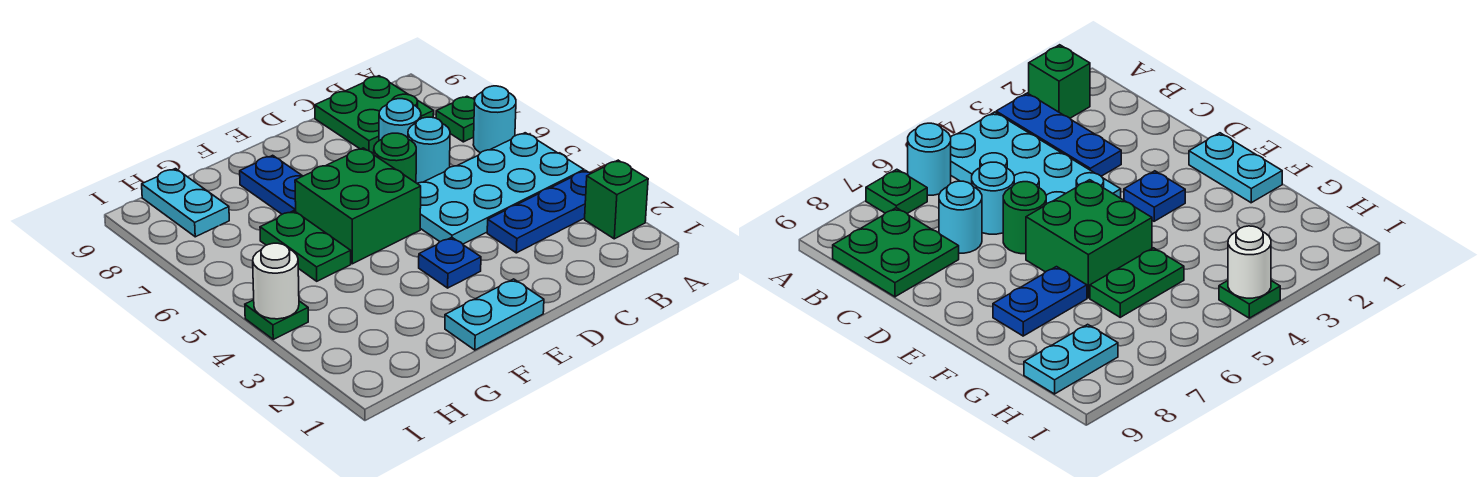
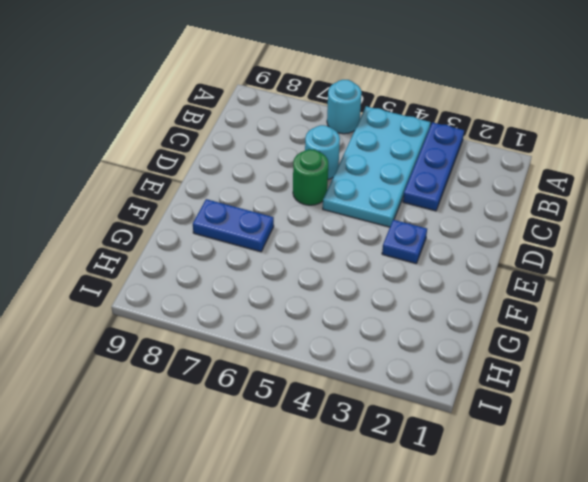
none -> green 1x1 brick [585,160,648,239]
none -> green 1x1 plate [436,96,475,142]
none -> green 2x2 plate [315,76,434,153]

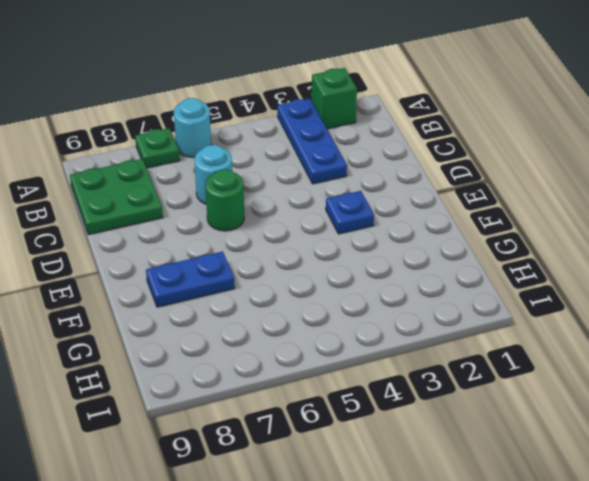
none -> cyan 2x4 plate [417,133,584,244]
none -> cyan 1x1 round brick [379,99,421,141]
none -> cyan 1x2 plate [445,279,544,350]

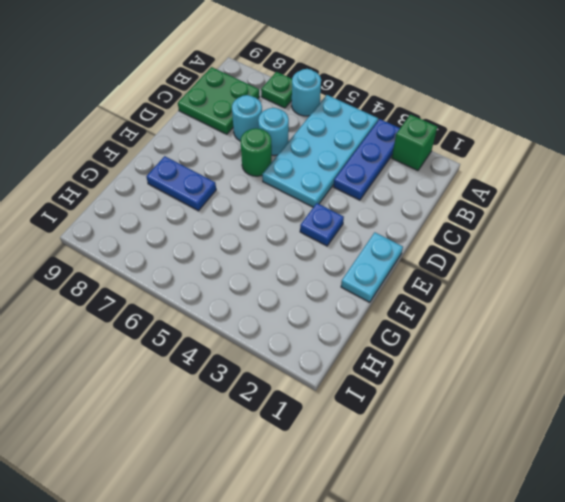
none -> green 2x2 brick [295,148,421,264]
none -> green 1x2 plate [260,211,351,281]
none -> cyan 1x2 plate [142,169,229,237]

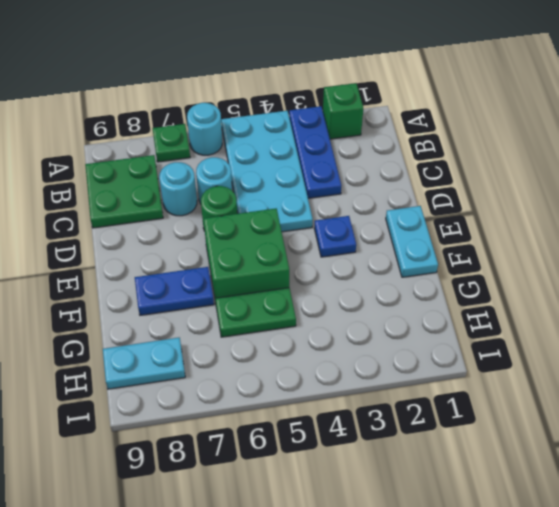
none -> green 1x1 plate [245,300,308,339]
none -> white 1x1 round brick [253,243,299,319]

